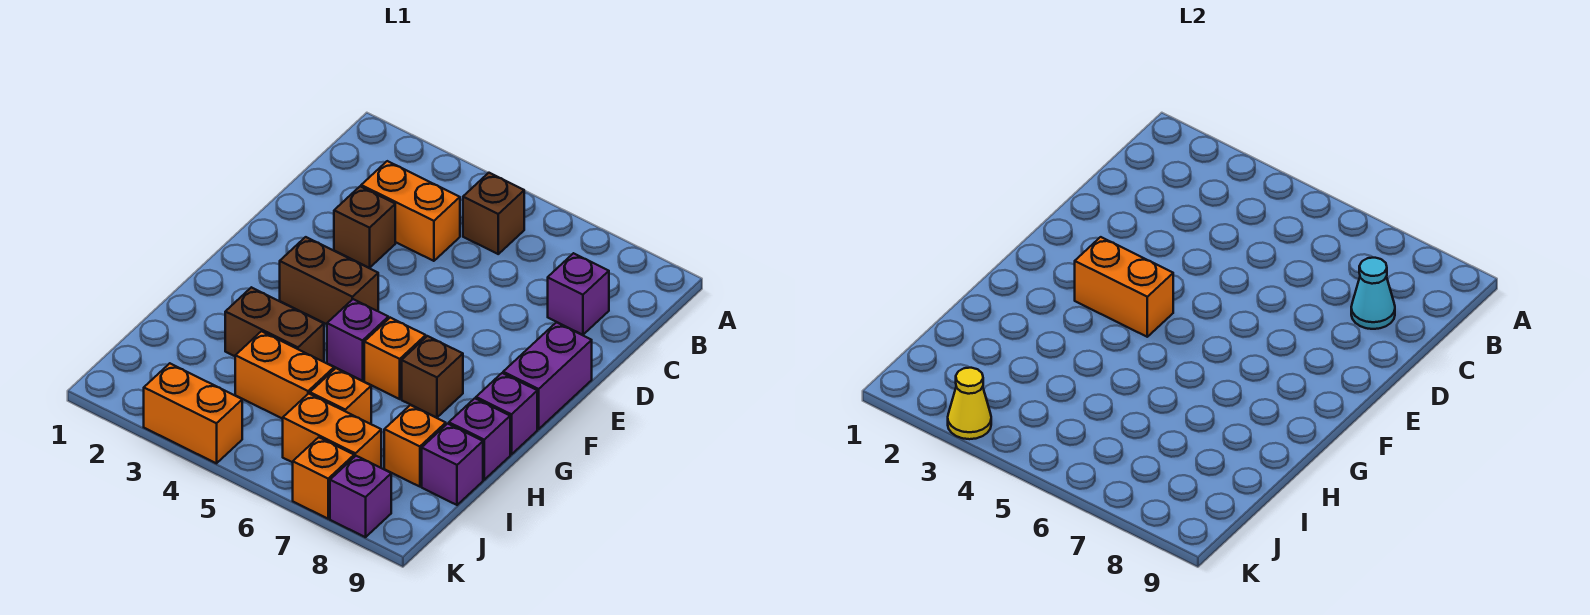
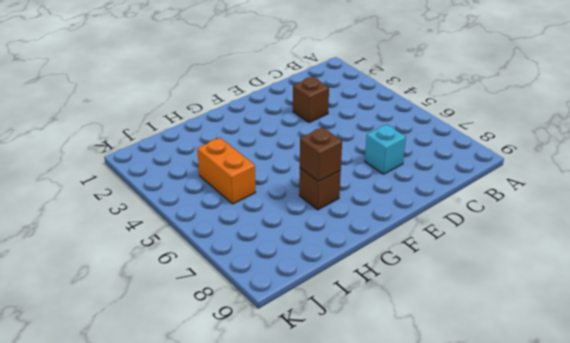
cyan 1x1 brick [365,124,406,174] -> none
brown 1x1 brick [300,127,342,182] -> brown 1x1 brick moved to [463,173,524,254]
none -> orange 1x2 brick [361,161,460,261]
none -> purple 1x1 brick [548,253,609,335]
none -> purple 1x2 brick [503,322,592,429]

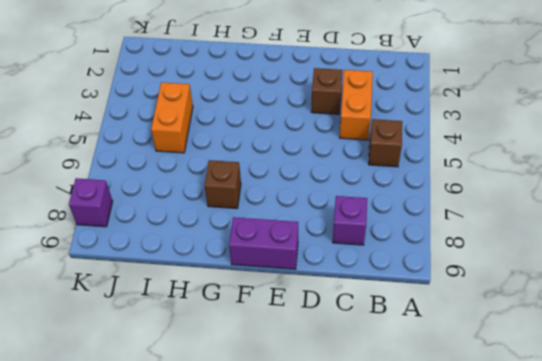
none -> brown 1x2 brick [280,237,378,324]
none -> purple 1x1 brick [327,299,388,381]
none -> orange 1x1 brick [364,318,426,399]

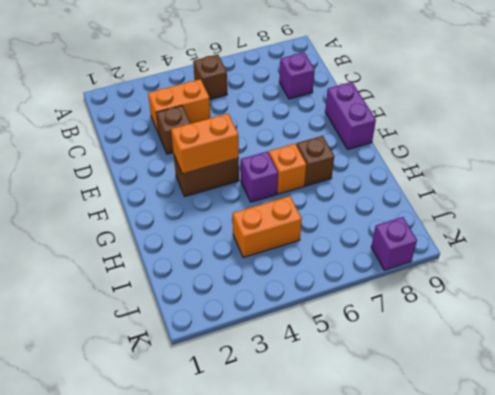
none -> purple 1x1 brick [476,373,537,455]
none -> brown 1x2 brick [225,287,324,362]
none -> purple 1x1 brick [449,398,510,480]

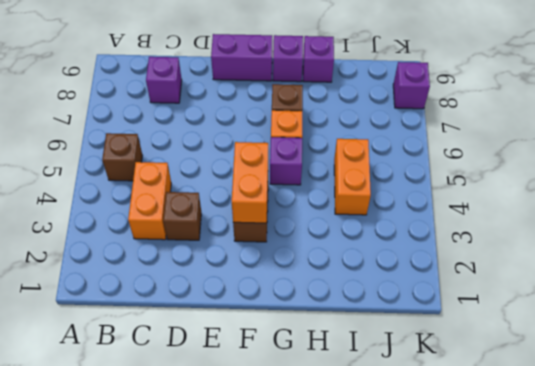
none -> brown 1x2 brick [225,287,324,362]
none -> orange 1x1 brick [310,368,371,424]
none -> orange 1x1 brick [384,405,446,487]

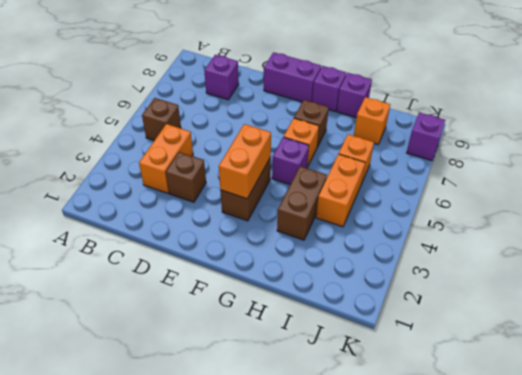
none -> purple 1x1 brick [422,424,483,505]
none -> orange 1x2 brick [283,393,381,468]
none -> orange 1x2 brick [144,363,242,463]

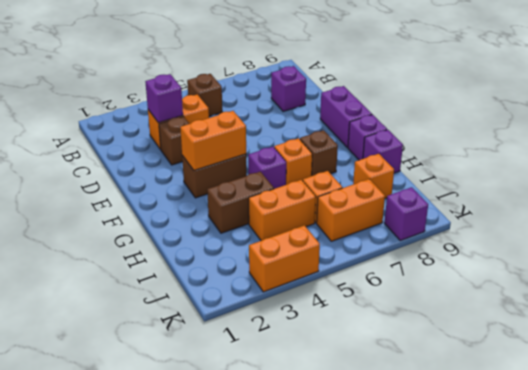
purple 1x1 brick [145,74,183,123] -> purple 1x1 brick moved to [422,424,483,505]
none -> orange 1x1 brick [293,437,354,519]
none -> cyan 1x1 cone [1351,258,1395,329]
none -> yellow 1x1 cone [948,368,991,439]

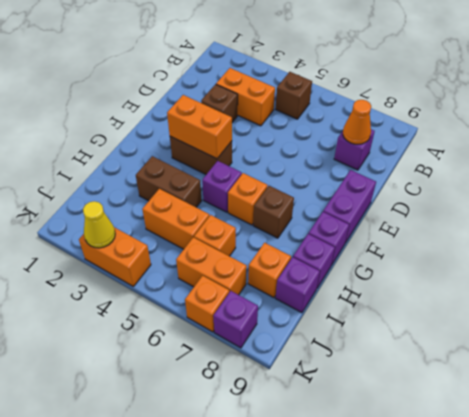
orange 1x1 cone [343,100,371,144] -> cyan 1x1 cone [1351,258,1395,329]

